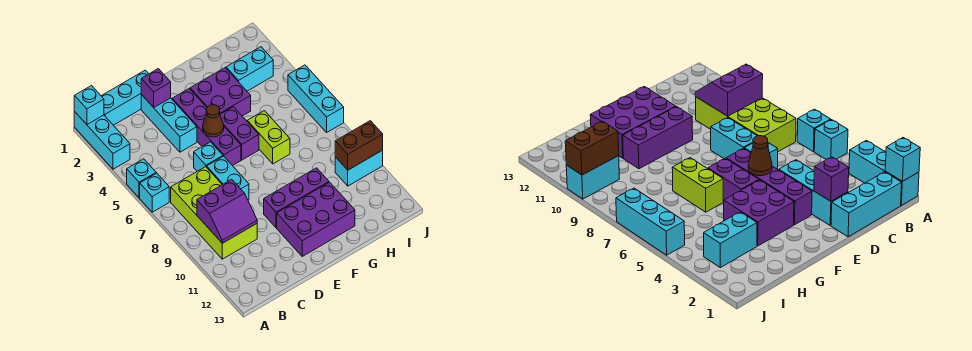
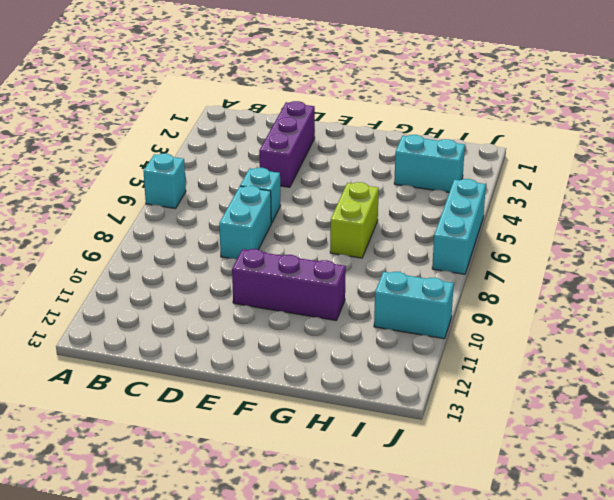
purple 1x3 brick [259,101,315,187] -> cyan 1x3 brick [141,95,197,152]
none -> cyan 1x3 brick [74,111,130,169]
none -> cyan 1x1 brick [127,159,156,198]
none -> cyan 1x3 brick [102,70,148,125]

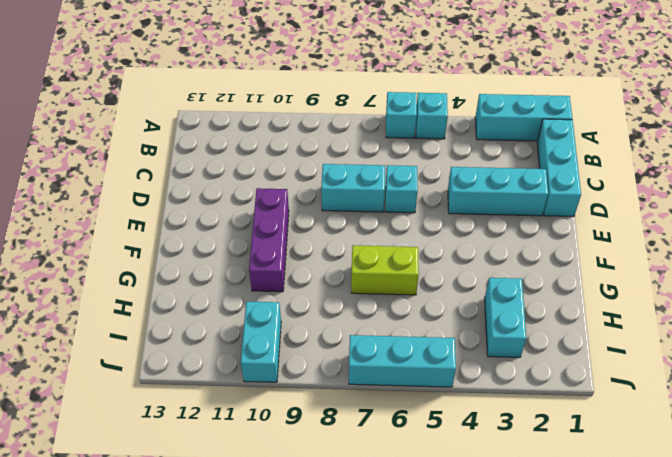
none -> lime 2x4 brick [171,167,257,259]
none -> purple 1x4 brick [172,88,241,166]
none -> purple 2x3 brick [277,182,355,256]

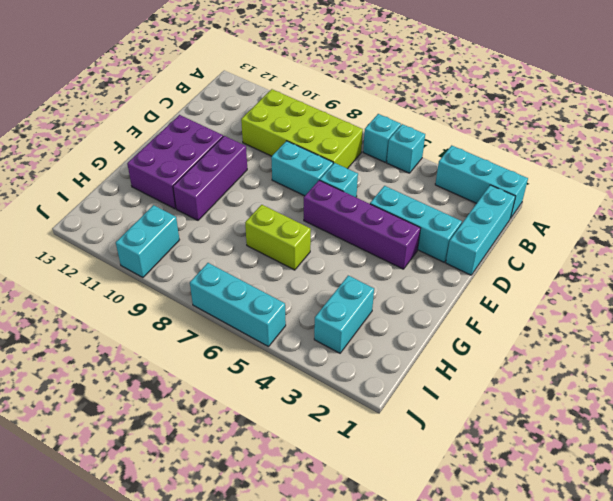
none -> purple 2x2 brick [190,68,251,116]
none -> purple 1x2 brick [220,107,259,160]
none -> cyan 1x1 brick [74,86,104,124]

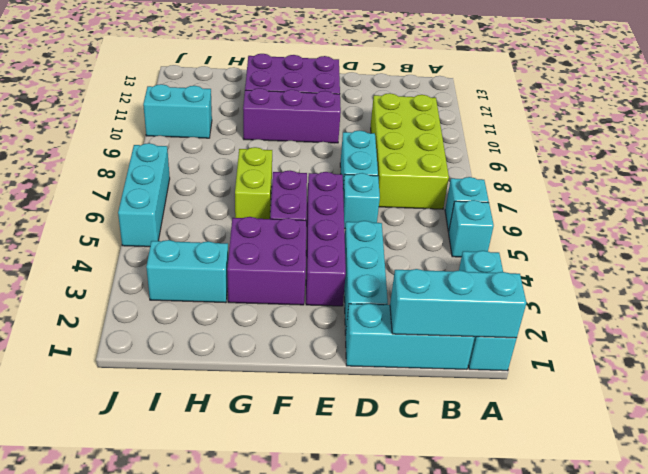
cyan 1x3 brick [390,269,526,338] -> cyan 1x1 brick [74,86,104,124]
none -> purple 2x2 slope [197,179,257,243]
none -> purple 1x1 brick [141,69,171,108]
none -> brown 1x1 cone [203,105,224,137]

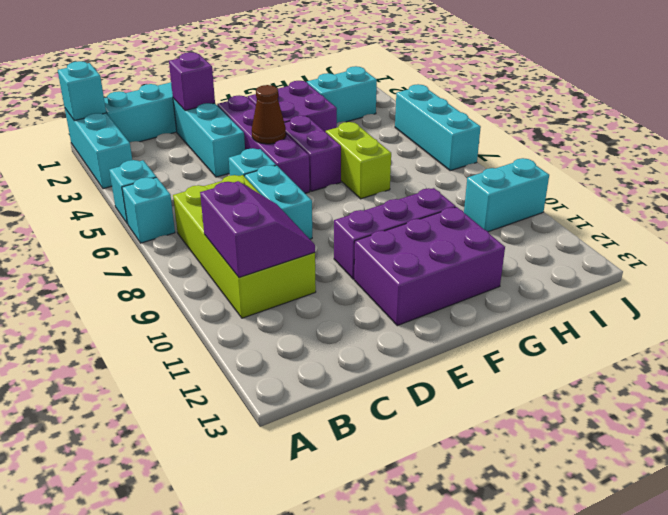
purple 2x2 slope [200,181,315,278] -> purple 2x2 slope turned to [197,179,257,243]
none -> brown 1x2 brick [335,121,383,170]

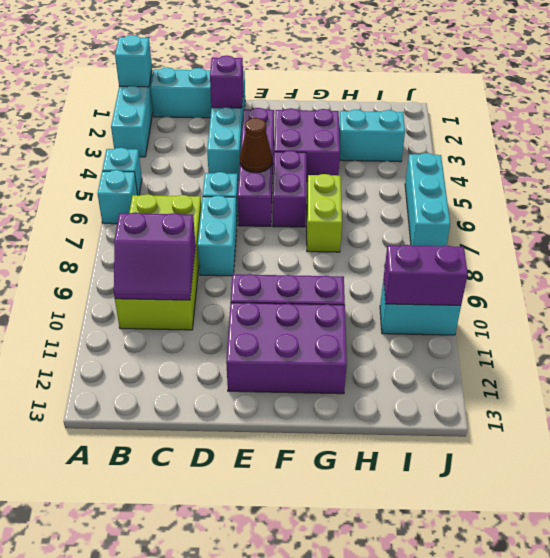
purple 1x2 brick [384,245,468,305] -> brown 1x2 brick [335,121,383,170]

